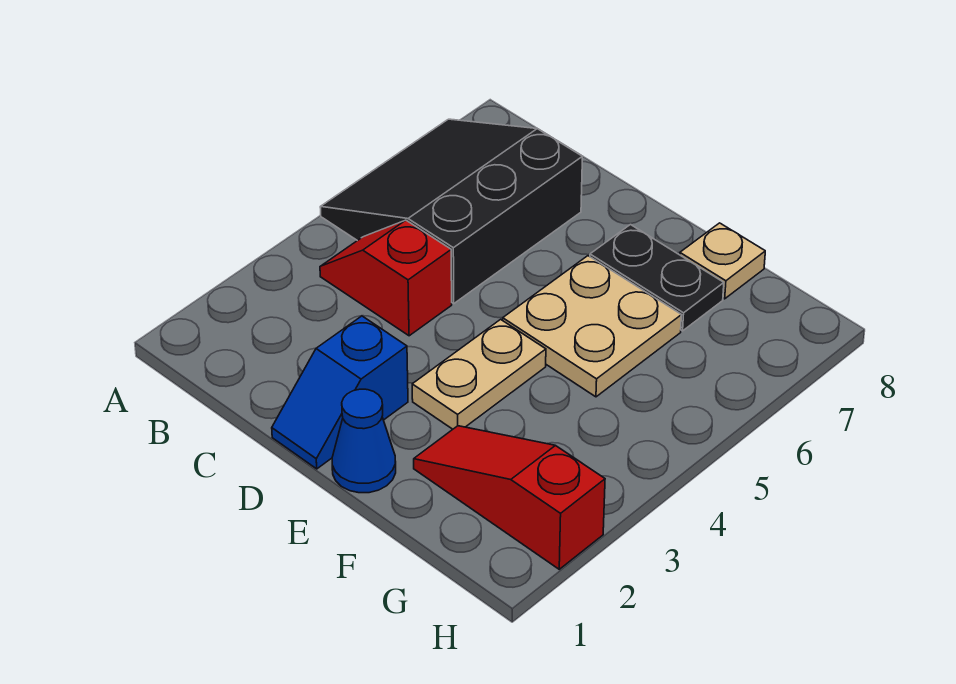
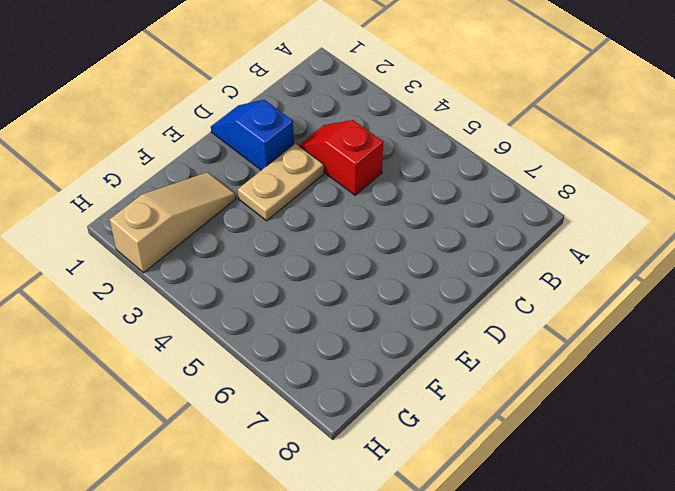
red 1x2 slope [298,120,383,195] -> red 1x2 slope turned to [320,220,452,336]
tan 1x2 plate [238,143,324,221] -> tan 1x2 plate turned to [412,319,546,429]
tan 1x3 slope [110,172,236,273] -> red 1x3 slope [414,426,605,569]
none -> black 3x3 slope [320,119,582,303]
none -> blue 1x1 cone [332,389,396,493]

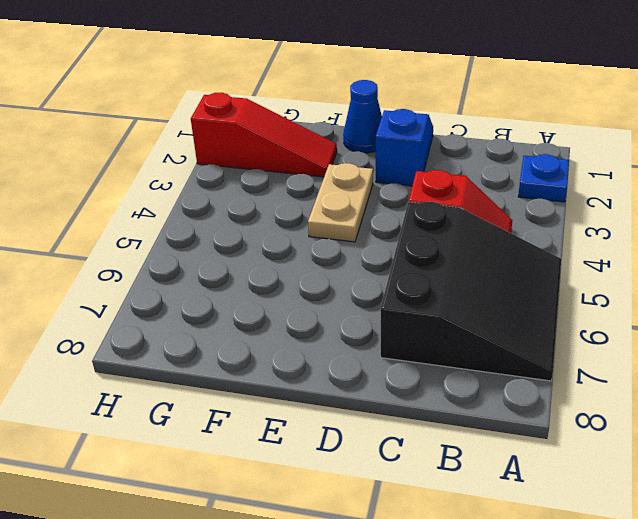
blue 1x1 plate [518,154,569,202] -> none
none -> tan 2x2 plate [503,256,681,397]
none -> black 1x2 plate [590,225,724,331]

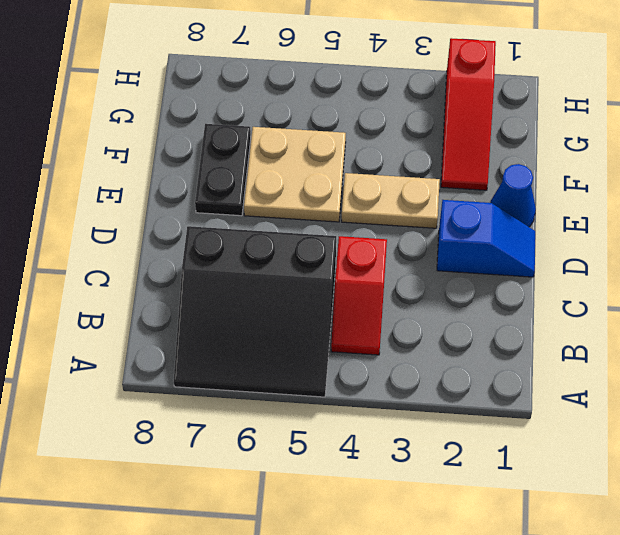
none -> tan 1x1 plate [680,223,765,299]

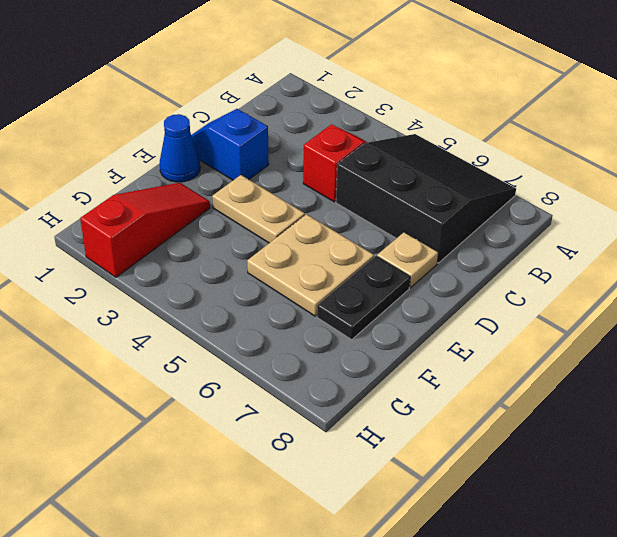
tan 1x1 plate [377,232,438,288] -> tan 1x1 plate moved to [680,223,765,299]

